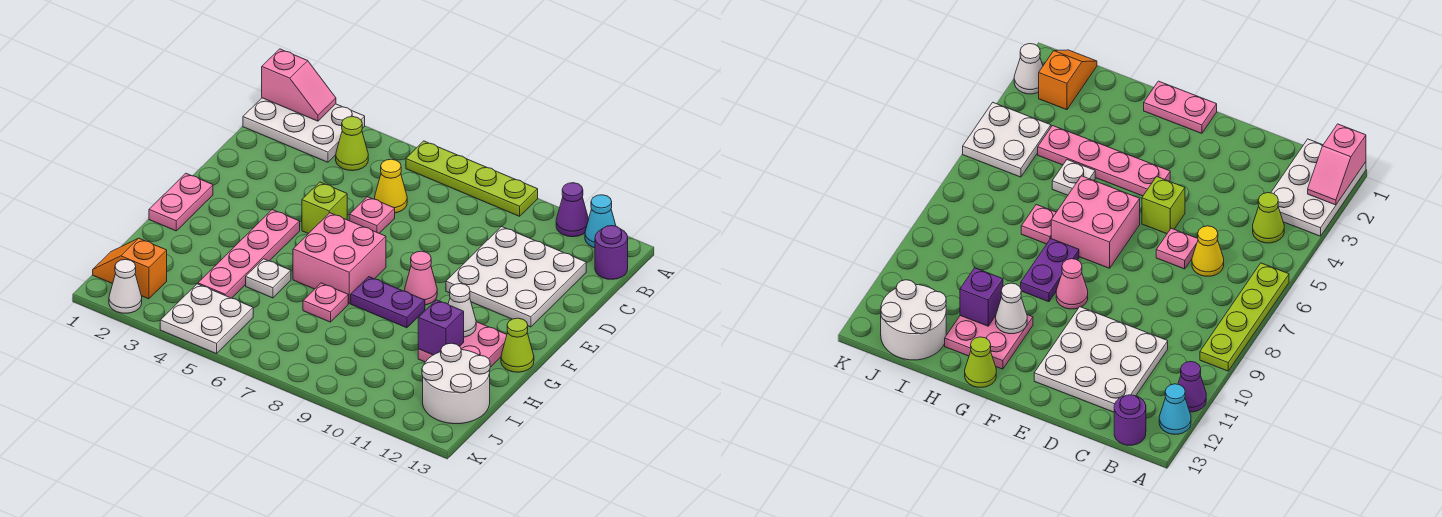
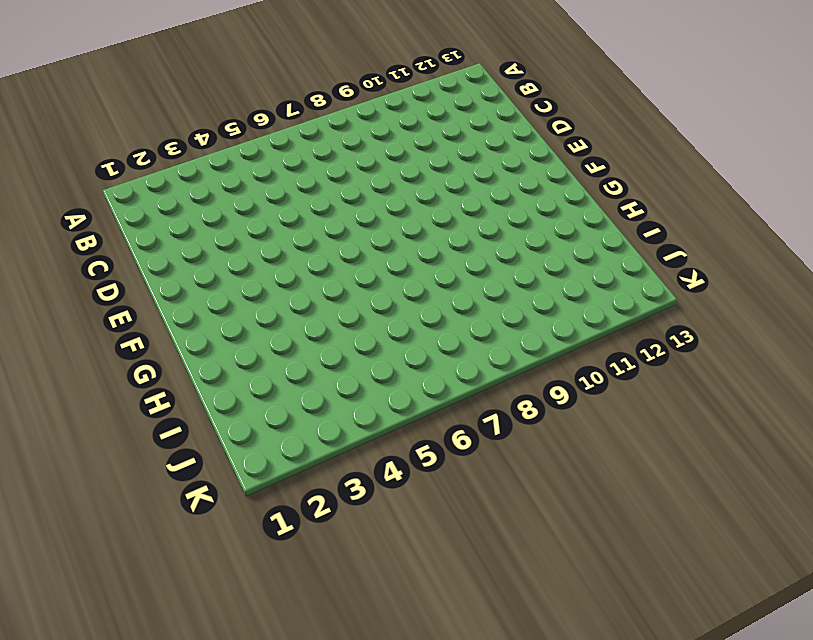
none -> white 2x3 plate [243,98,365,162]
none -> lime 1x4 plate [406,141,538,216]
none -> purple 1x1 cone [556,183,589,237]

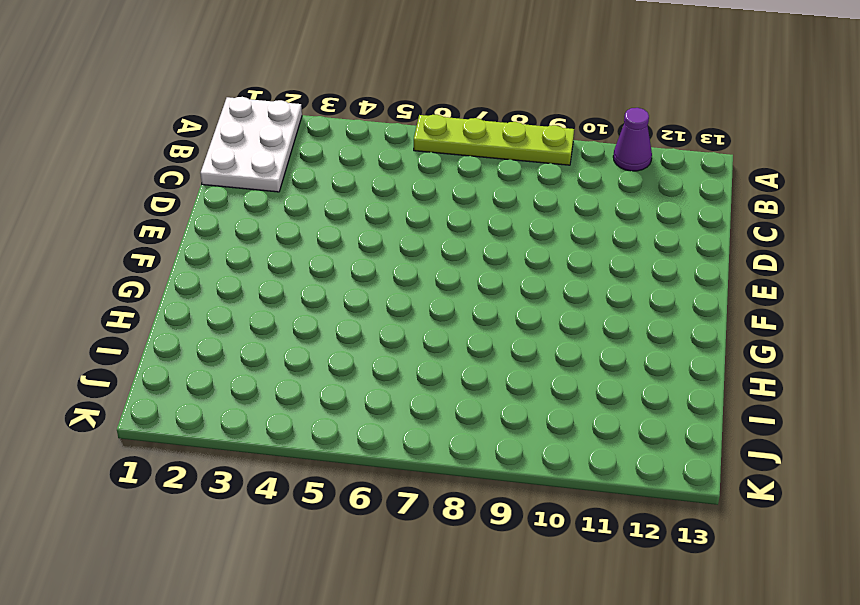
white 2x3 plate [201,97,302,192] -> white 2x3 plate turned to [243,98,365,162]
none -> cyan 1x1 cone [585,195,616,248]
none -> lime 1x1 cone [336,117,368,171]
none -> purple 1x1 round brick [595,226,628,279]

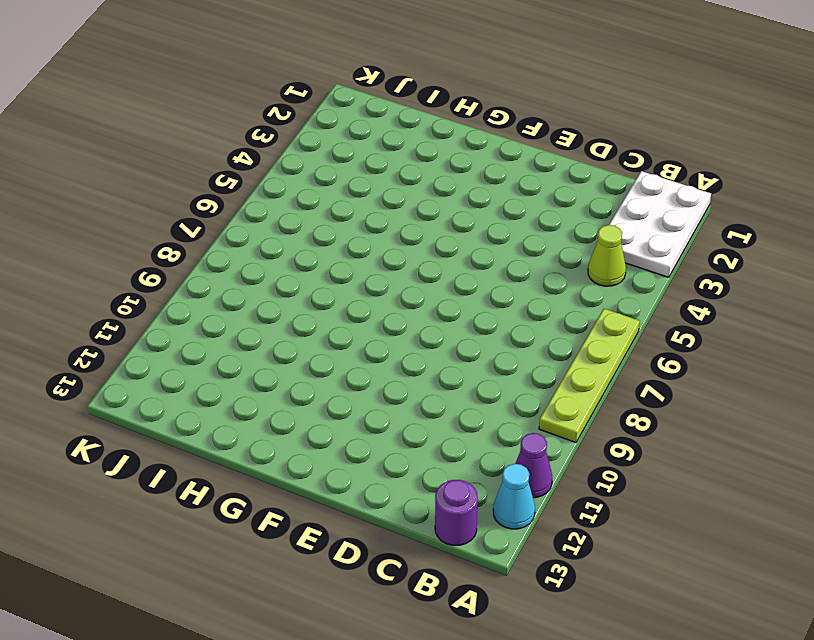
none -> yellow 1x1 cone [375,159,407,213]
none -> white 3x3 plate [446,226,586,327]
none -> pink 1x1 plate [349,197,395,233]

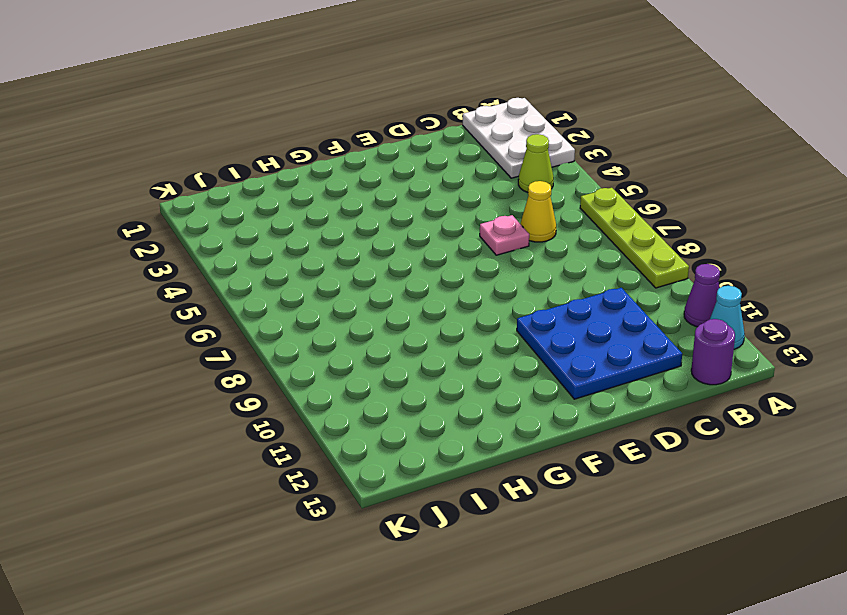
blue 3x3 plate [517,288,682,399] -> white 3x3 plate [446,226,586,327]
none -> lime 1x1 brick [302,182,347,234]
none -> pink 1x2 plate [149,173,213,231]
none -> pink 1x4 plate [198,210,300,298]

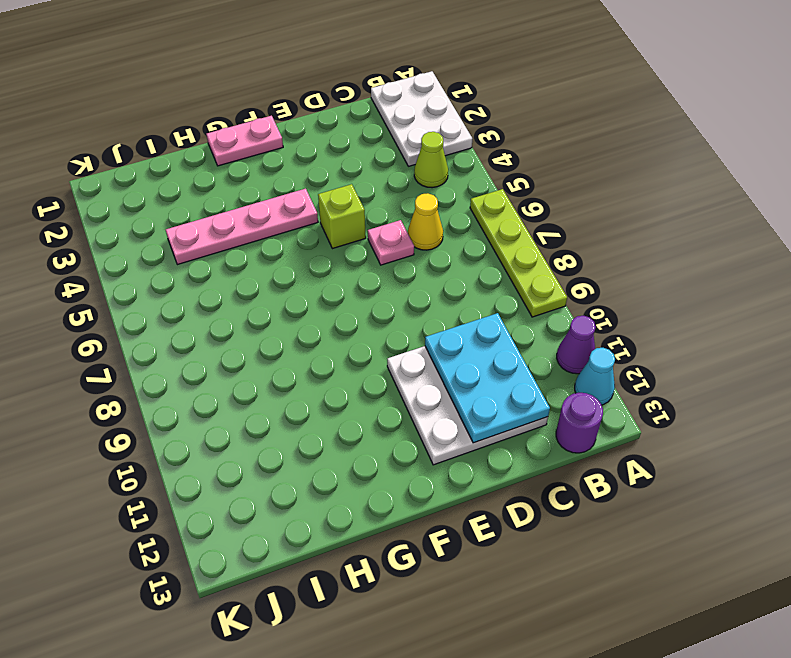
cyan 2x3 plate [425,313,550,443] -> none
none -> pink 2x2 brick [293,213,386,303]
none -> pink 1x1 cone [405,251,437,305]
none -> purple 1x2 plate [351,277,425,328]

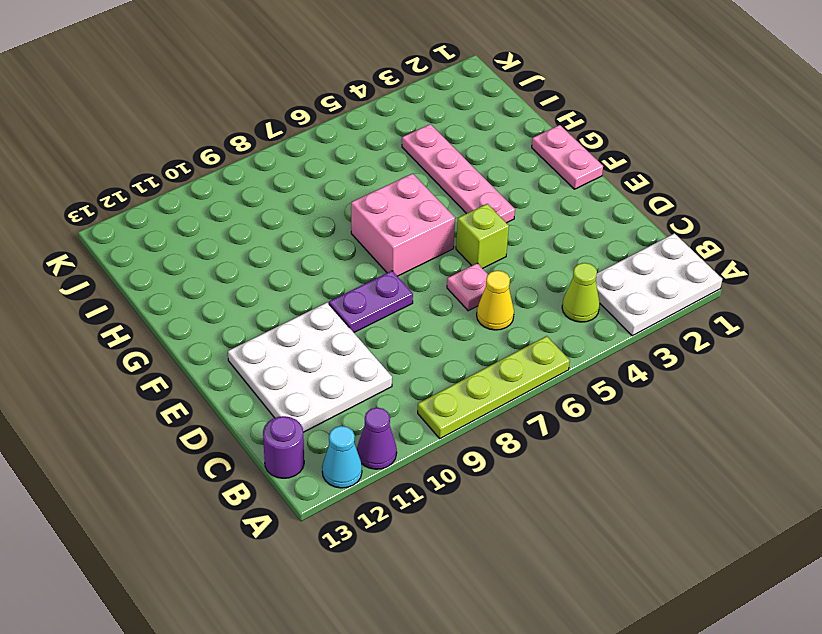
purple 1x2 plate [329,271,413,332] -> purple 1x2 plate moved to [351,277,425,328]
none -> pink 1x1 cone [405,251,437,305]
none -> pink 2x2 plate [418,322,507,367]
none -> lime 1x1 cone [501,318,534,372]

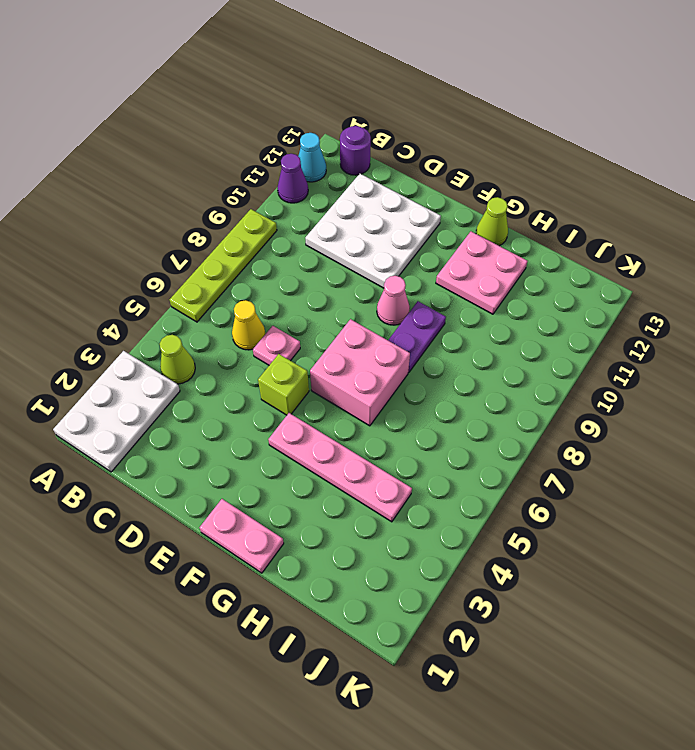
none -> white 1x1 plate [246,259,291,298]
none -> pink 1x1 plate [303,283,348,322]
none -> white 2x2 round brick [422,343,490,424]

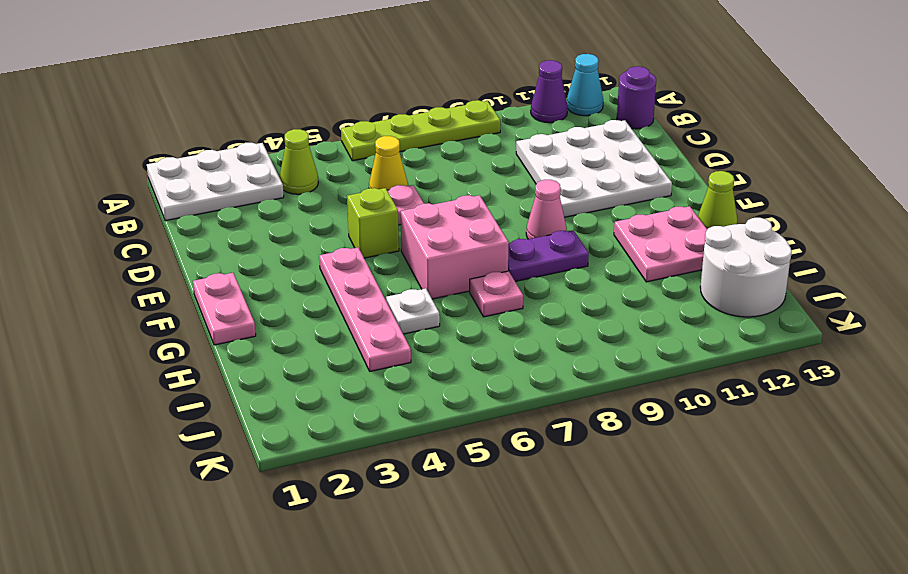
none -> orange 1x2 slope [93,238,167,299]
none -> white 2x2 plate [160,284,253,354]
none -> white 1x1 cone [109,260,142,313]

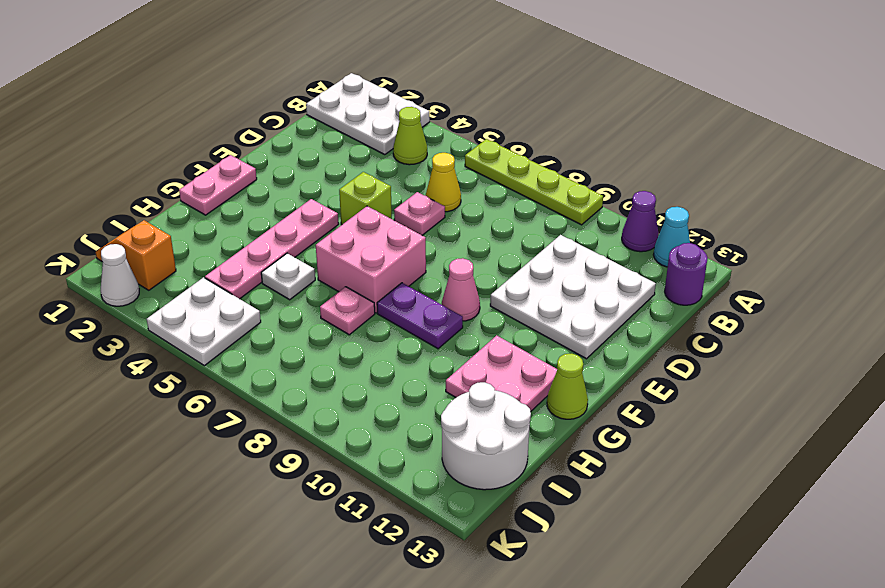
none -> pink 1x2 slope [262,49,336,121]
none -> white 1x1 cone [448,284,476,337]
none -> purple 1x1 brick [418,300,464,355]

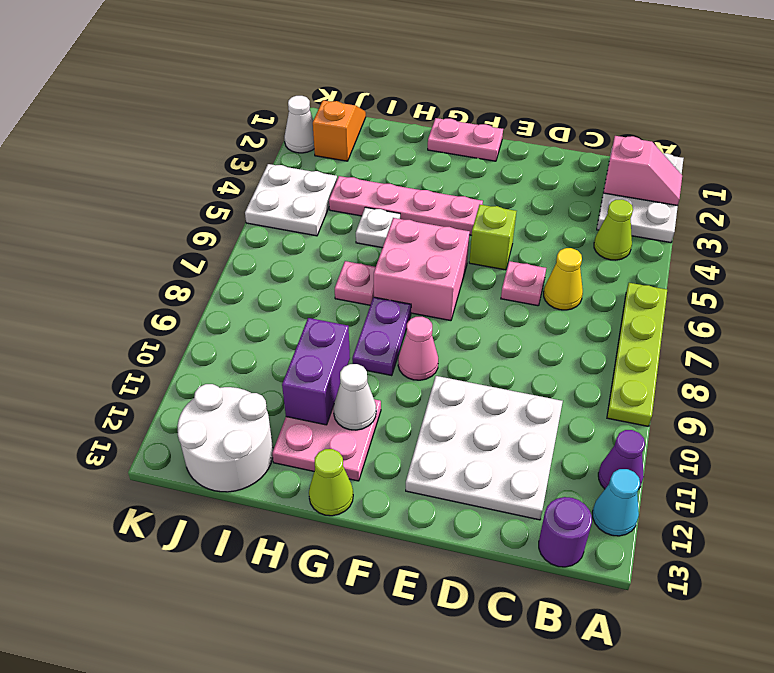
pink 1x2 slope [604,136,682,206] -> pink 1x2 slope turned to [262,49,336,121]
purple 1x2 brick [282,318,350,425] -> purple 1x1 brick [418,300,464,355]

